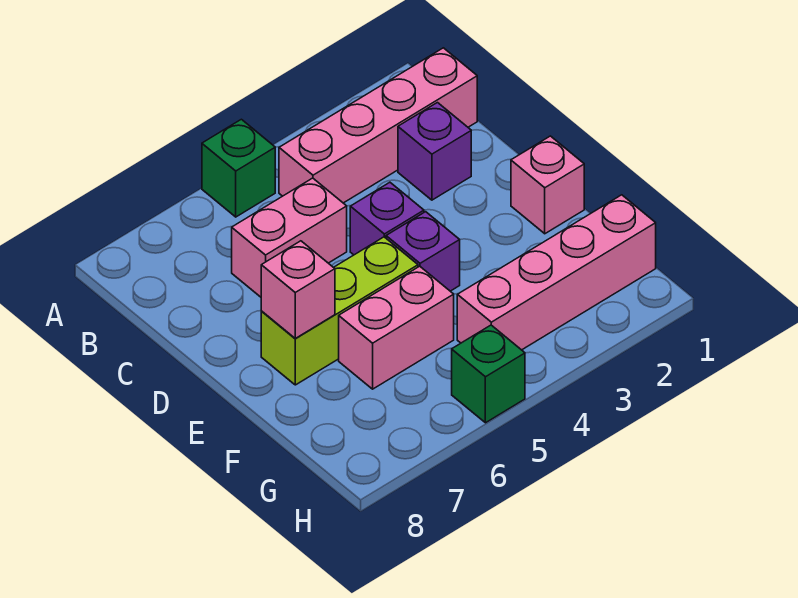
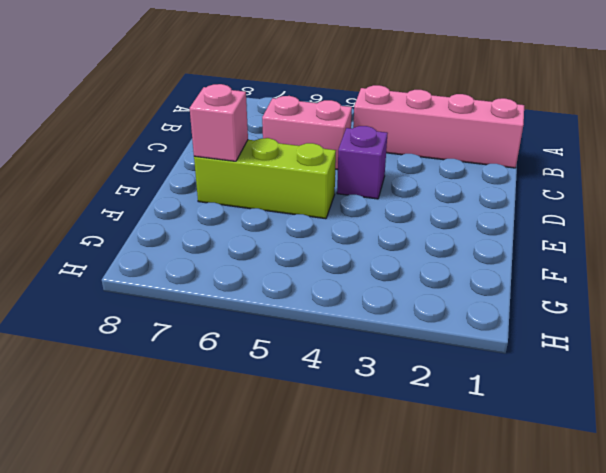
none -> green 1x1 brick [202,119,275,217]
none -> purple 1x1 brick [398,103,471,200]
none -> pink 1x1 brick [511,136,584,234]

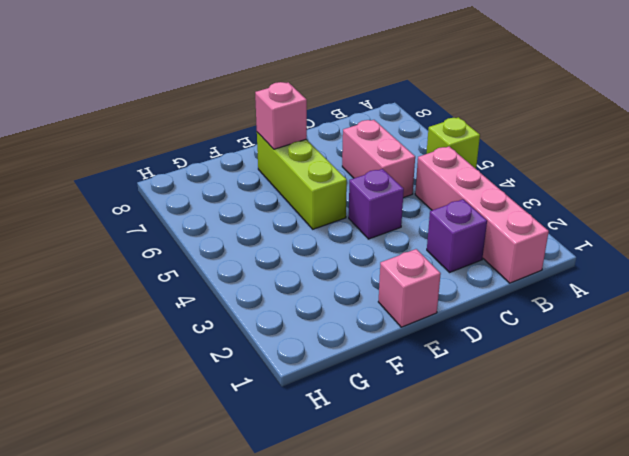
lime 1x1 brick [427,117,480,169] -> green 1x1 brick [202,119,275,217]
none -> purple 1x1 brick [386,212,460,291]
none -> pink 1x2 brick [339,266,454,389]
none -> pink 1x4 brick [457,195,656,350]

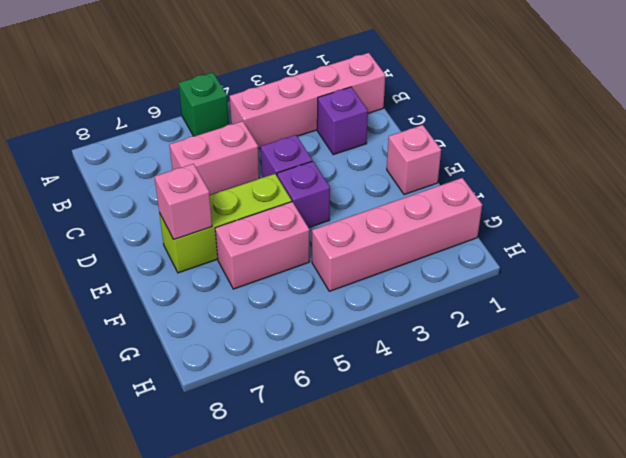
none -> green 1x1 brick [452,325,525,423]

